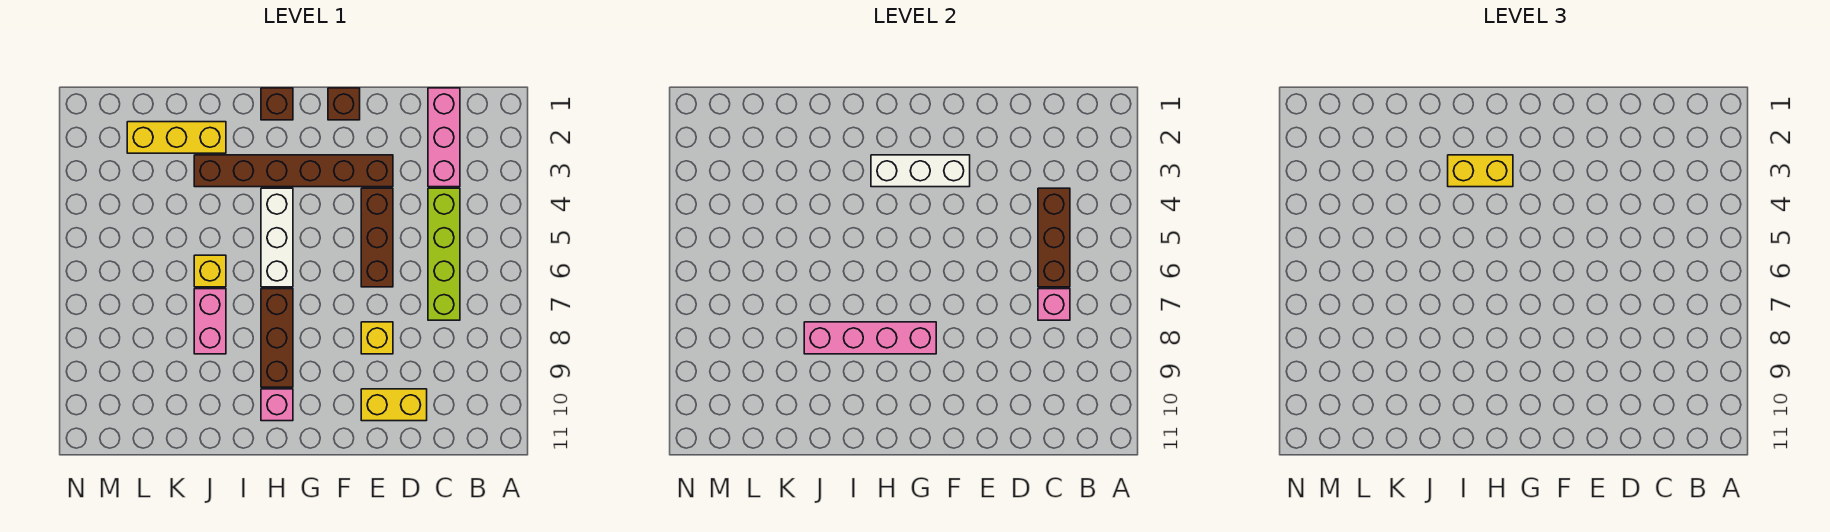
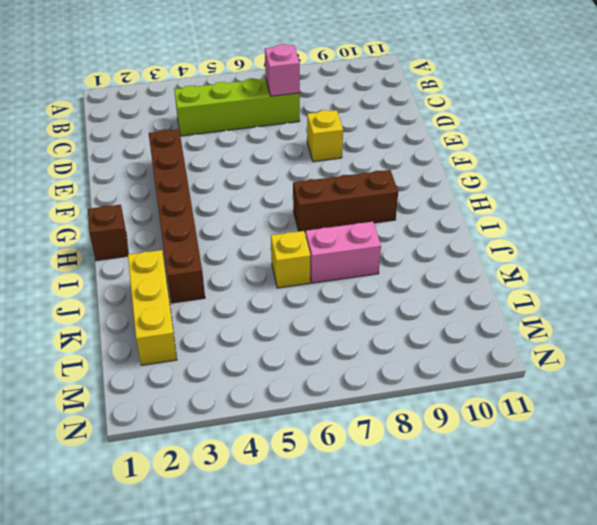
none -> pink 1x3 brick [428,88,460,187]
none -> yellow 1x2 brick [361,389,427,421]
none -> brown 1x3 brick [361,188,393,287]

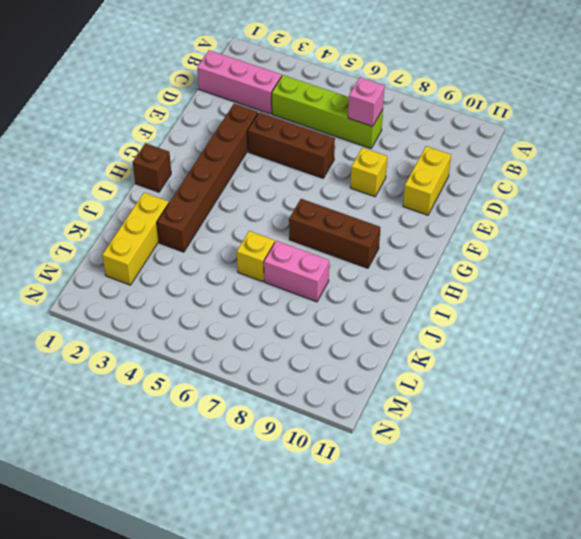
none -> brown 1x1 brick [328,88,360,120]
none -> white 1x3 brick [261,188,293,287]
none -> pink 1x1 brick [261,389,293,421]

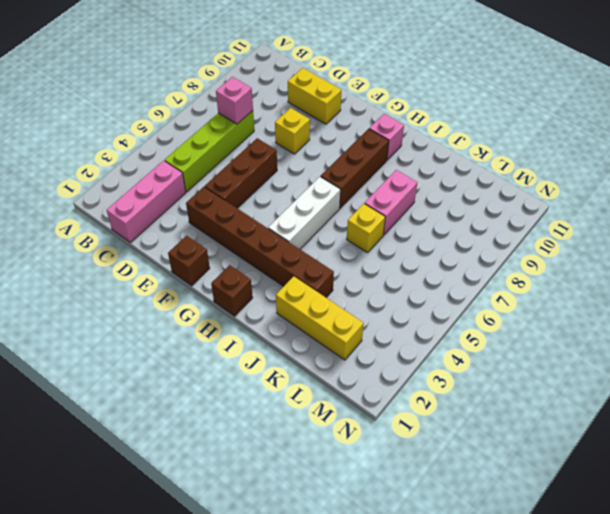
none -> brown 1x3 brick [1038,188,1070,287]
none -> white 1x3 brick [871,155,970,187]
none -> pink 1x4 brick [804,322,936,354]

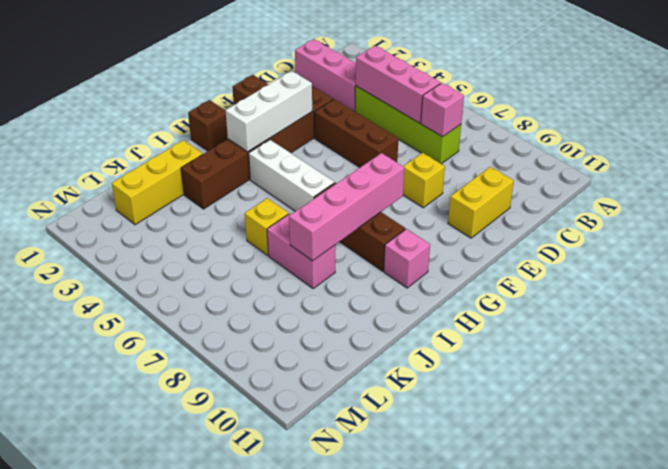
pink 1x3 brick [356,46,441,123] -> brown 1x3 brick [1038,188,1070,287]
none -> yellow 1x2 brick [1448,155,1513,187]

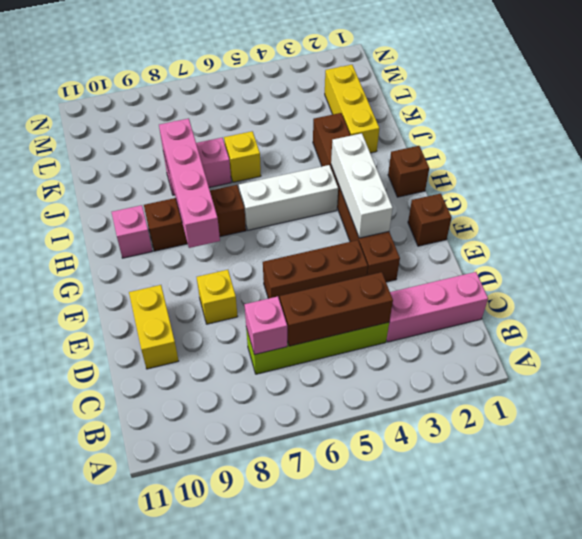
none -> yellow 1x2 brick [1448,155,1513,187]

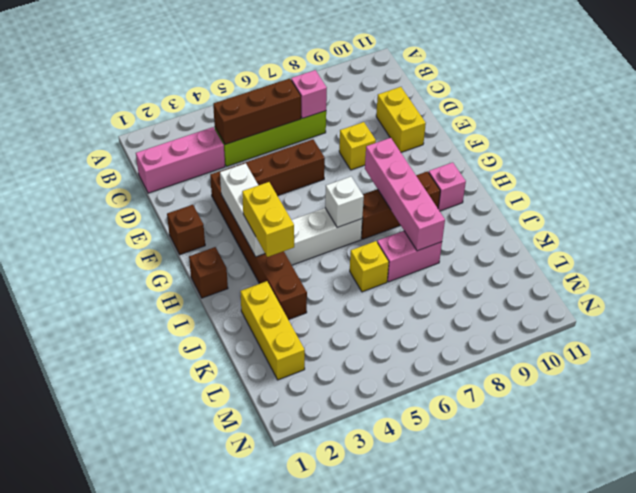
white 1x1 brick [325,177,364,228] -> none

